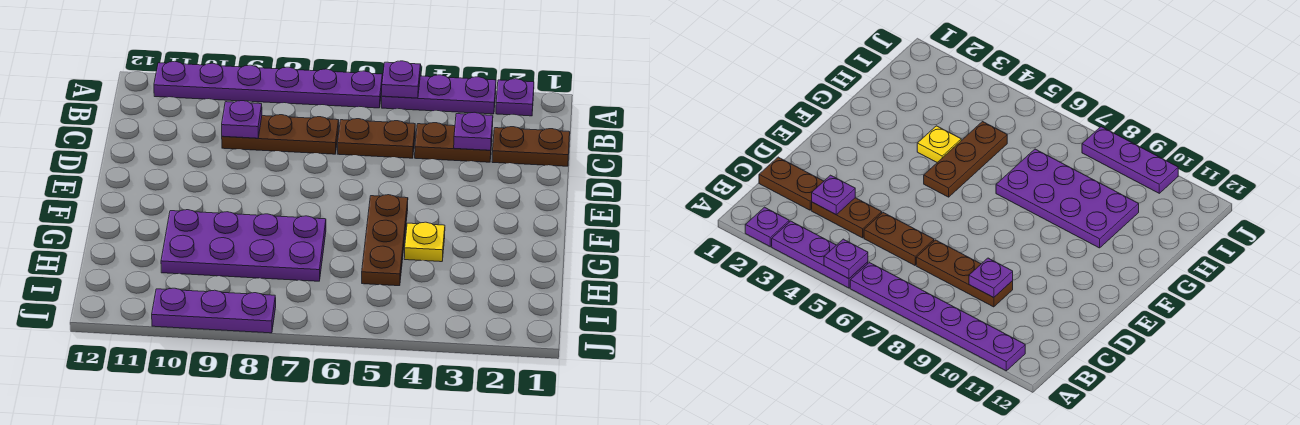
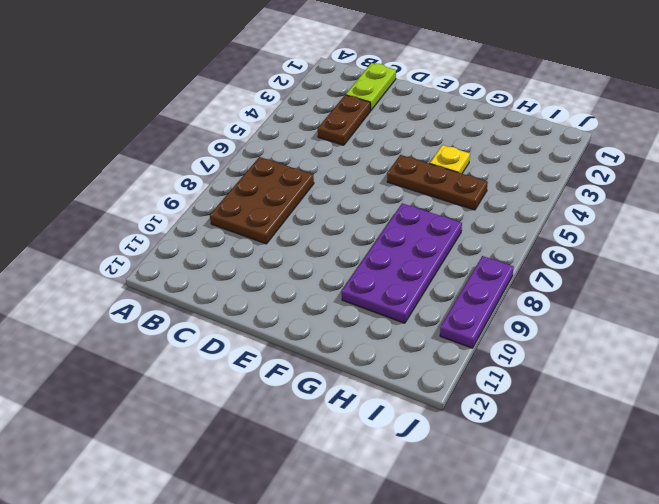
brown 2x3 plate [210,157,314,244] -> brown 1x3 plate [222,115,339,154]
lime 1x2 plate [346,63,396,110] -> brown 1x2 plate [492,127,570,166]
none -> purple 1x1 plate [496,79,534,116]
none -> purple 1x3 plate [382,75,496,114]
none -> purple 1x6 plate [154,61,382,108]

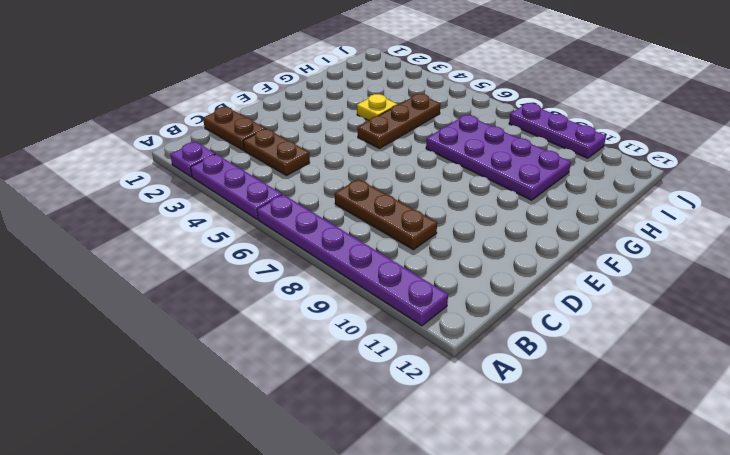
none -> brown 1x2 plate [337,119,415,158]
none -> purple 1x1 plate [382,61,421,98]
none -> purple 1x1 plate [454,112,493,150]

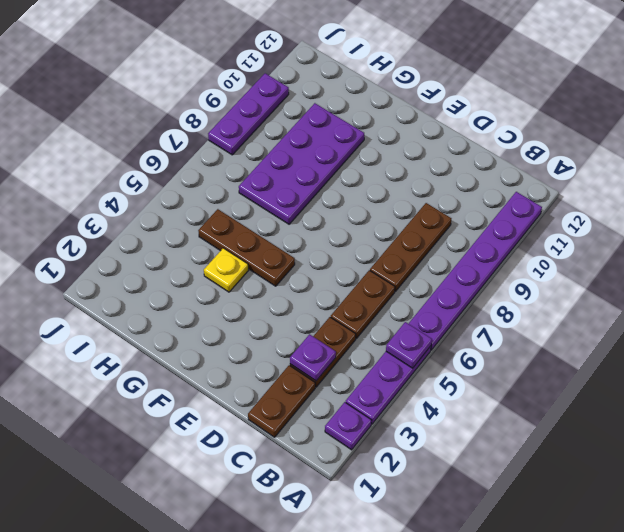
none -> purple 1x1 plate [222,101,262,138]

